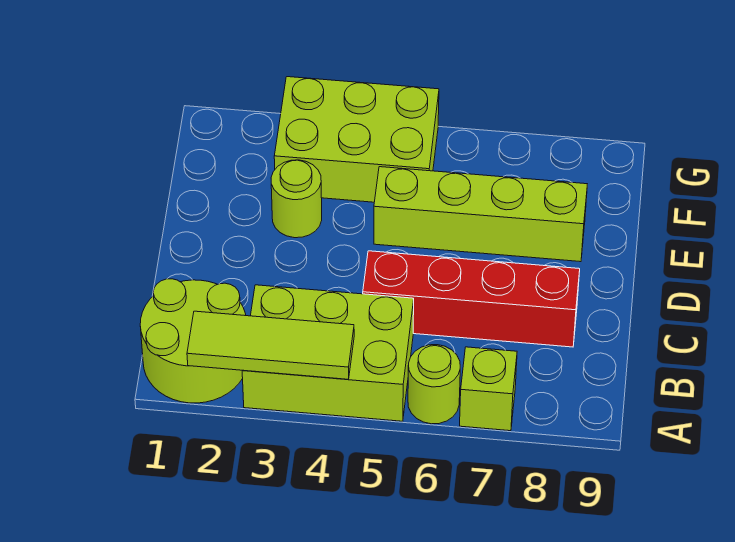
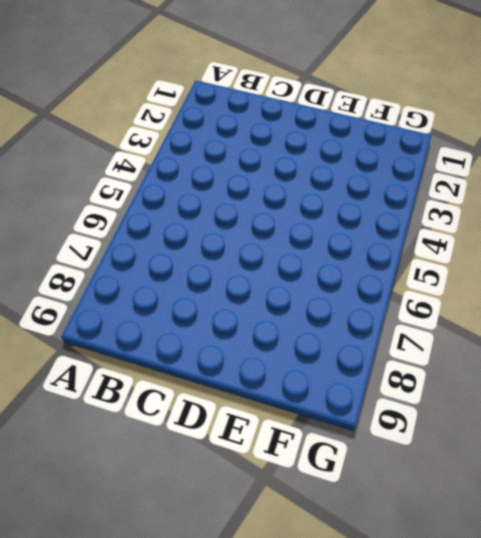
none -> lime 2x2 round brick [140,279,246,403]
none -> lime 2x3 brick [242,285,414,421]

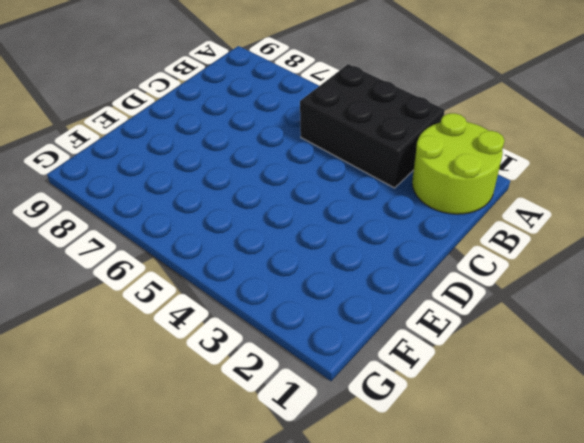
black 2x3 brick [300,64,445,188] -> lime 2x3 brick [242,285,414,421]
none -> lime 1x1 round brick [408,345,460,424]
none -> lime 1x1 brick [460,347,517,431]

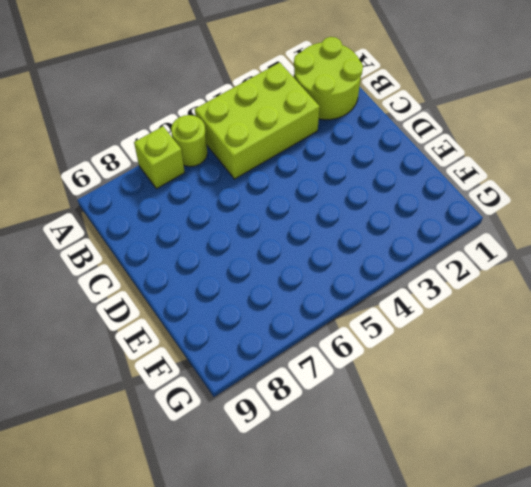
none -> red 1x4 brick [363,251,580,347]
none -> lime 1x1 round brick [271,160,322,238]

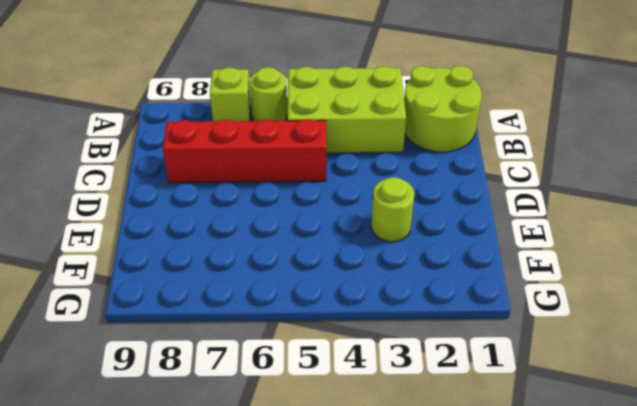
none -> lime 1x4 brick [374,167,587,262]
none -> lime 2x3 brick [274,77,439,202]

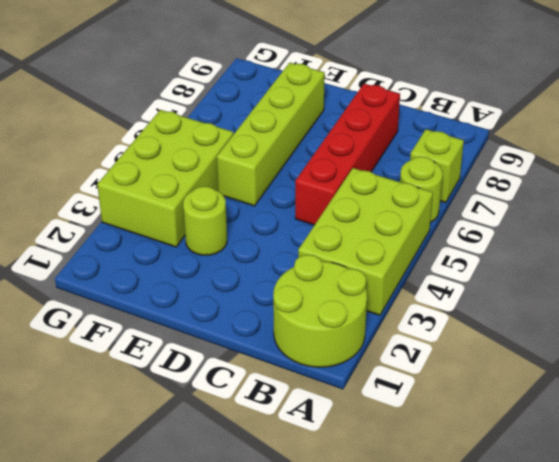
none -> lime 1x3 tile [187,311,354,379]

